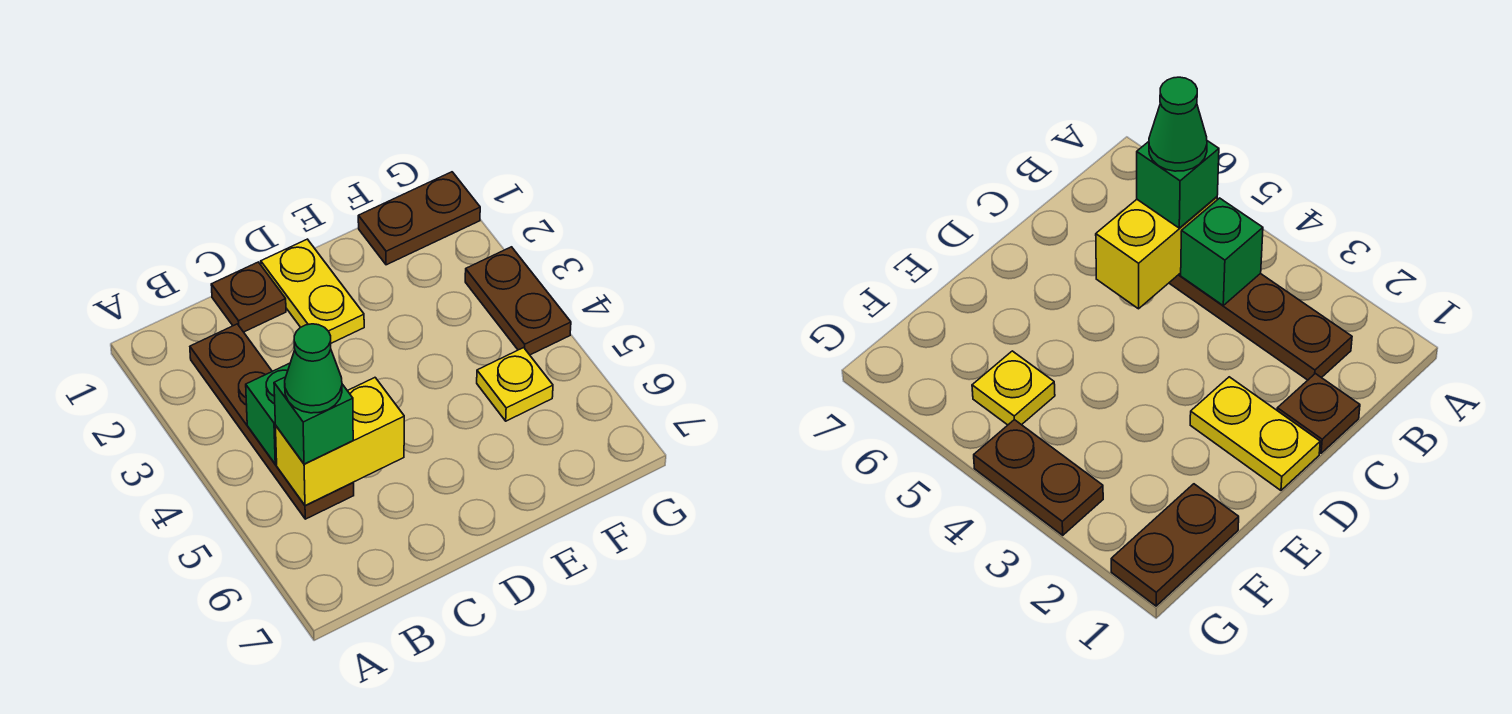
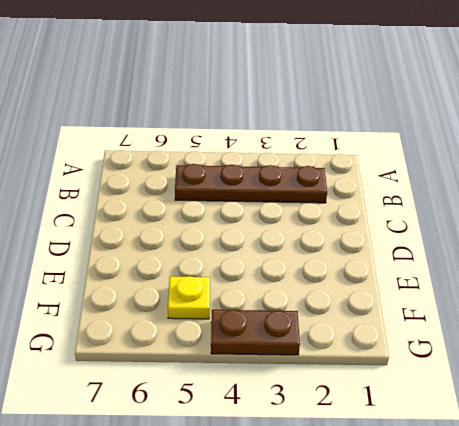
none -> brown 1x1 plate [211,262,286,332]
none -> yellow 1x2 plate [261,239,364,343]

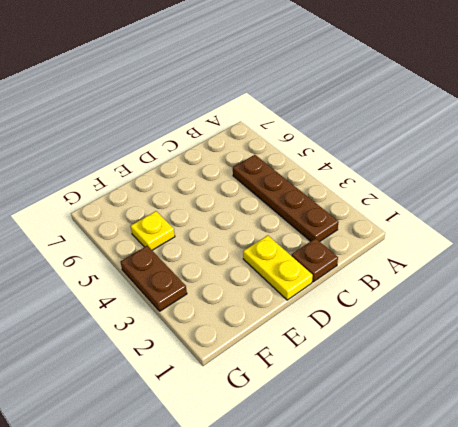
none -> brown 1x2 plate [358,172,480,265]
none -> green 1x1 brick [246,363,290,464]

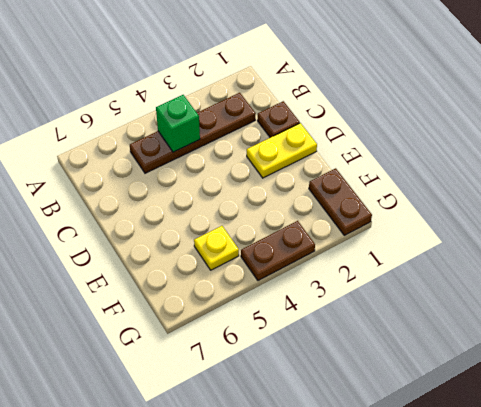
none -> yellow 1x2 brick [275,378,404,506]
none -> green 1x1 brick [274,377,353,464]

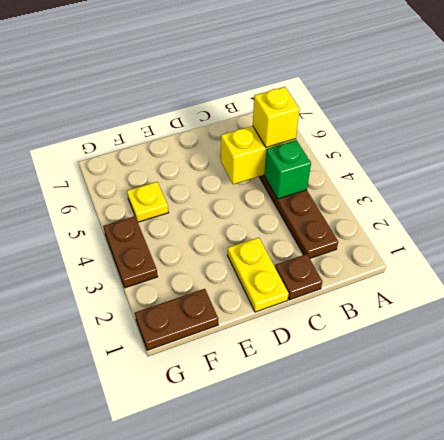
yellow 1x1 brick [253,87,300,147] -> green 1x1 brick [274,377,353,464]
none -> green 1x1 cone [285,324,342,413]

